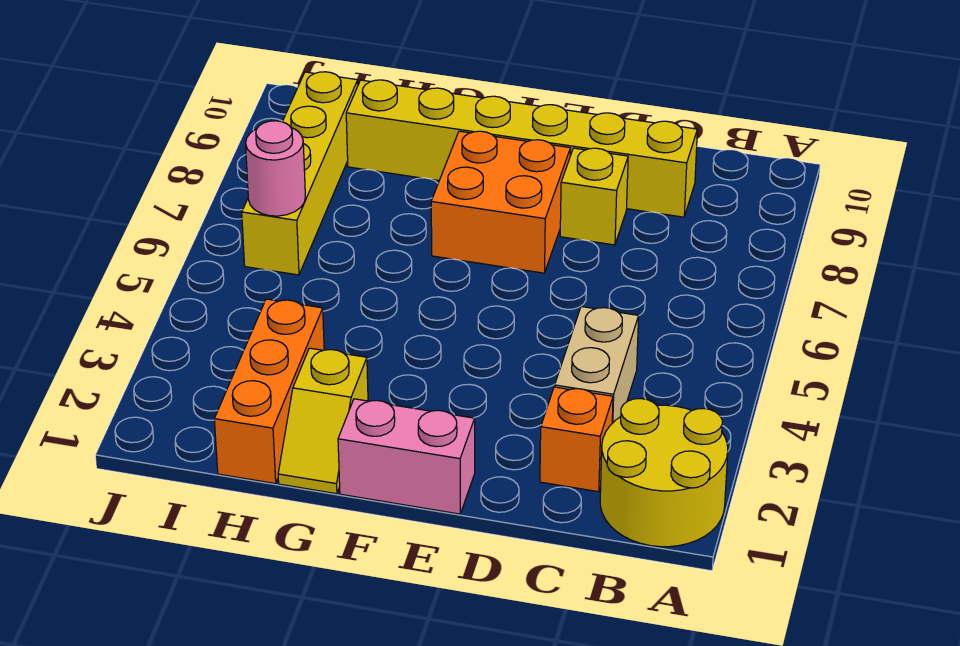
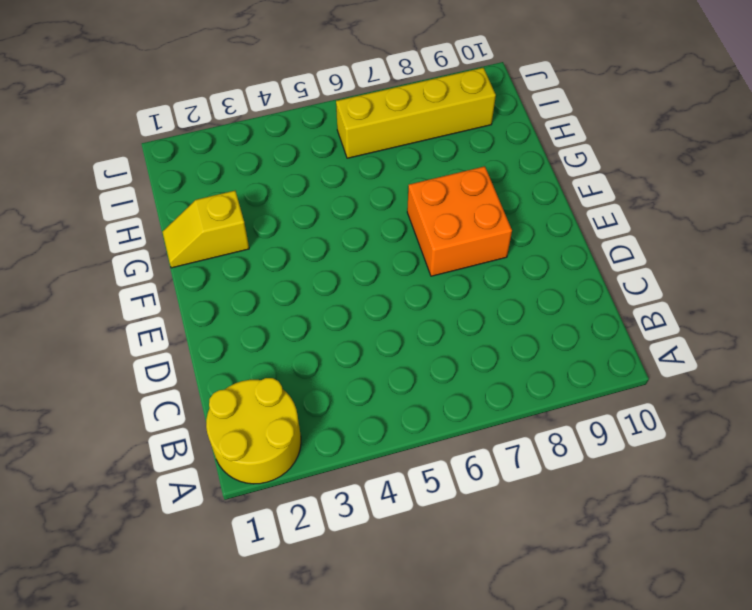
none -> orange 1x1 brick [540,387,613,492]
none -> tan 1x2 brick [555,307,639,423]

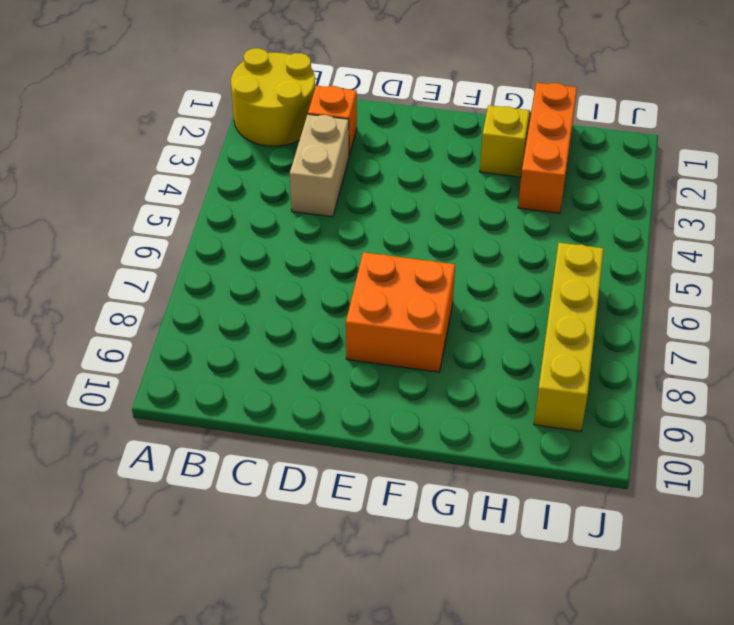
none -> yellow 1x6 brick [346,80,697,217]
none -> yellow 1x1 brick [560,148,628,245]

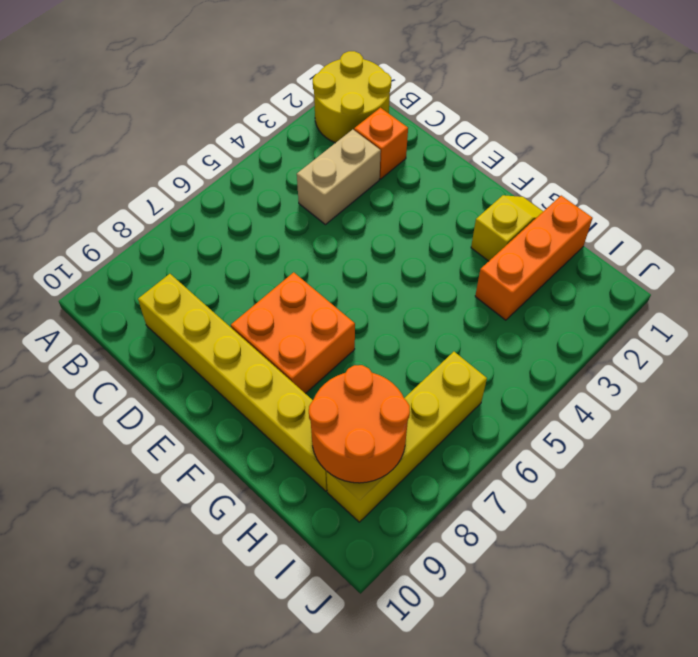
orange 2x2 round brick [309,365,410,483] -> none
none -> yellow 1x1 brick [560,148,628,245]
none -> pink 1x2 brick [338,399,475,514]

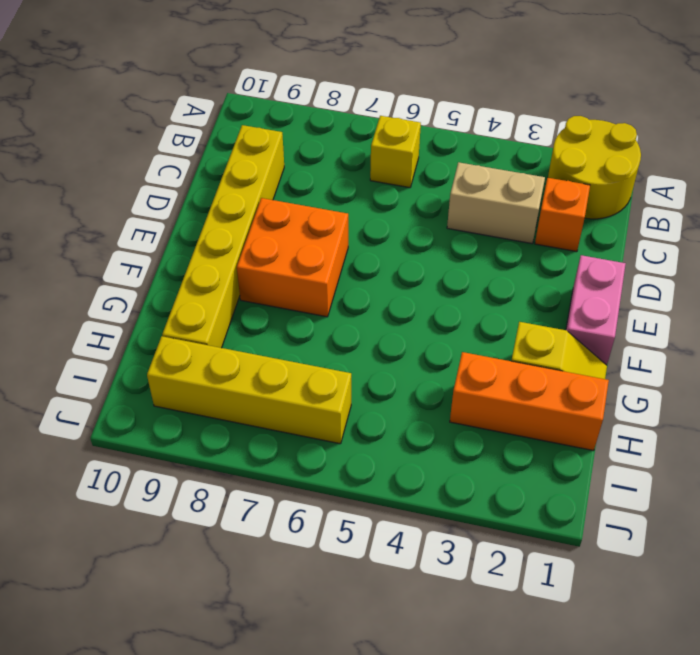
yellow 1x1 brick [370,116,421,188] -> yellow 1x1 brick moved to [560,148,628,245]
none -> pink 1x1 round brick [246,121,305,216]

